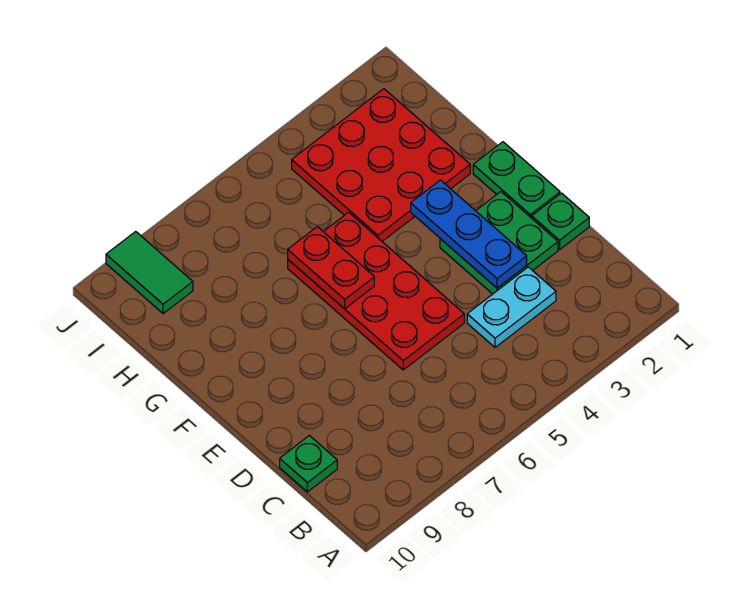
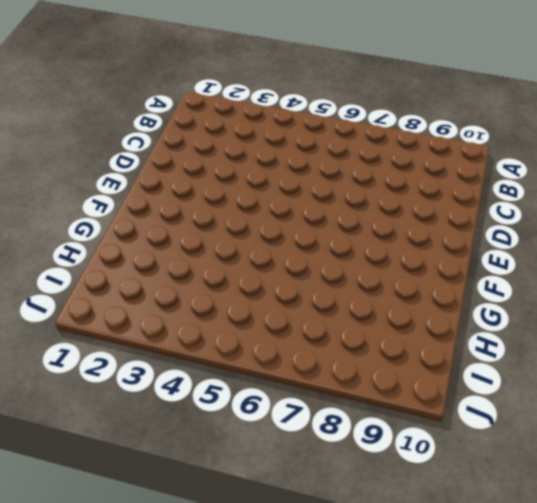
none -> cyan 1x2 plate [467,267,556,347]
none -> green 1x1 plate [280,436,337,492]

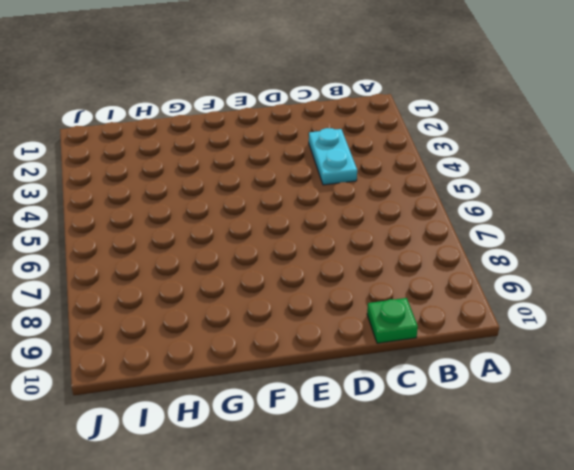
none -> green 1x1 plate [532,193,589,249]
none -> green 2x2 plate [440,192,558,294]

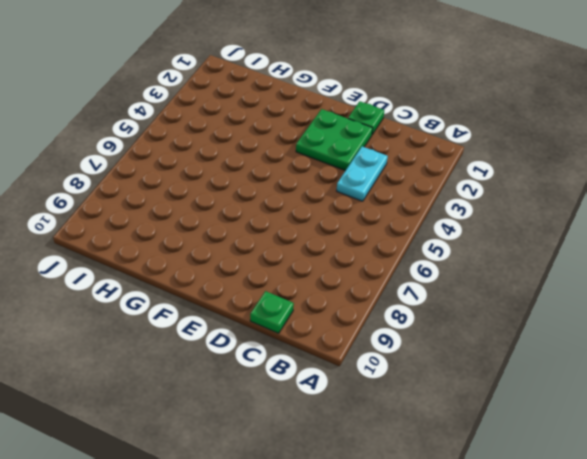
none -> red 2x4 plate [288,212,464,370]
none -> green 1x2 plate [473,142,560,218]

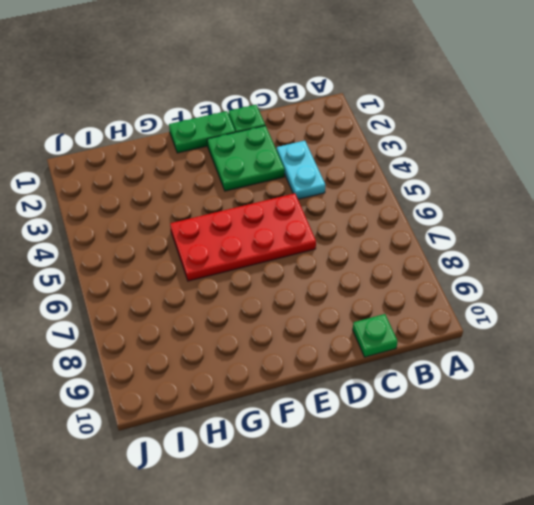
none -> red 3x3 plate [292,89,470,241]
none -> green 1x2 tile [106,231,193,314]

